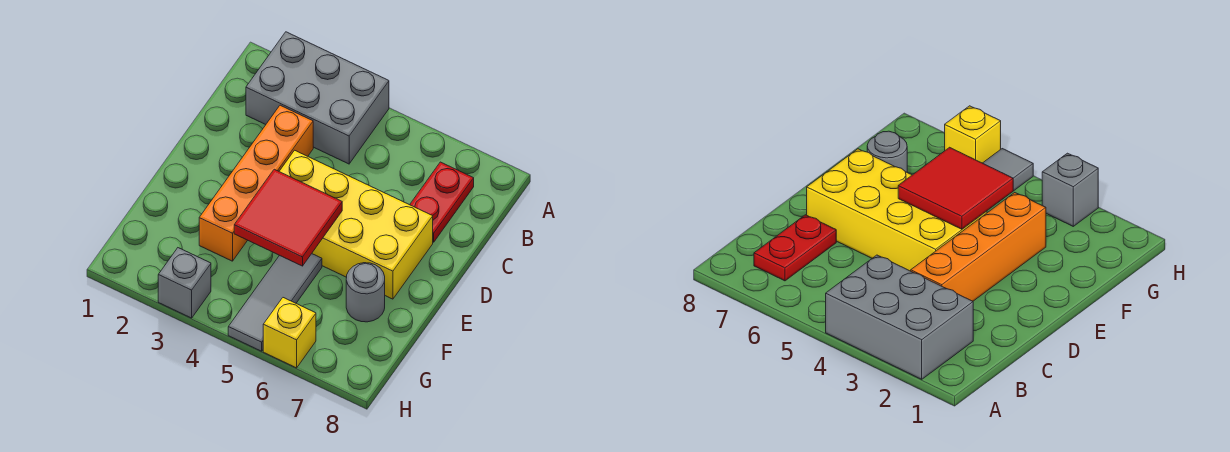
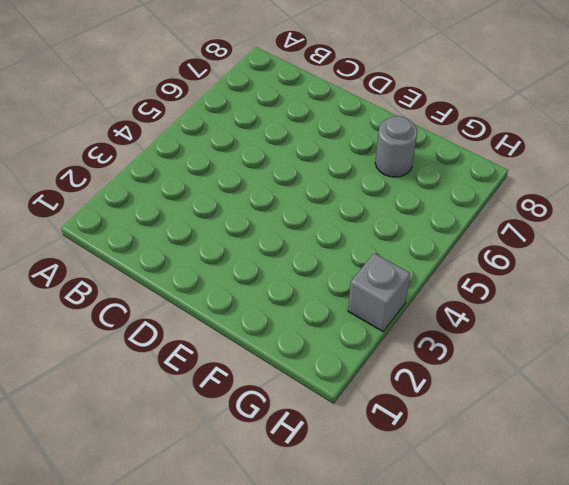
none -> grey 2x3 brick [246,32,389,164]
none -> red 1x2 plate [410,162,474,242]

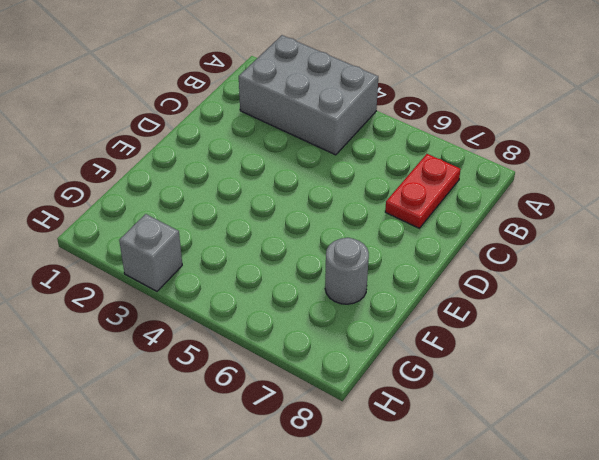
none -> orange 1x4 brick [199,105,313,261]
none -> yellow 2x4 brick [279,150,433,299]

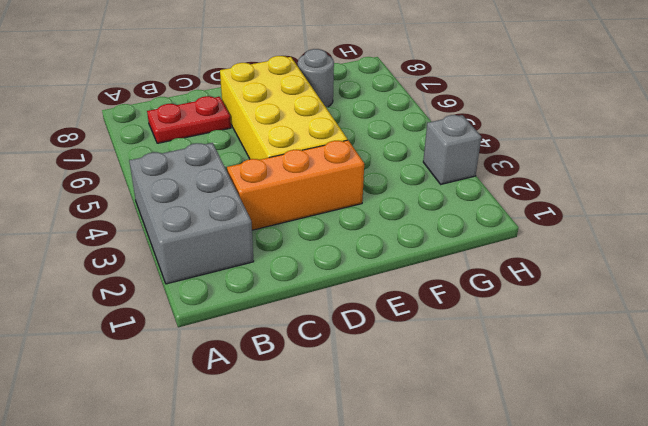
orange 1x3 brick [227,140,364,230] -> orange 1x4 brick [199,105,313,261]
none -> grey 1x3 tile [228,254,322,351]
none -> yellow 1x1 brick [263,298,316,368]

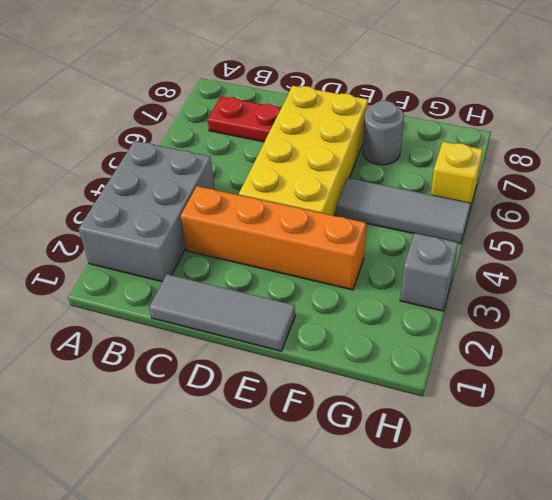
grey 1x3 tile [149,274,295,351] -> none
none -> red 2x2 tile [234,169,342,266]

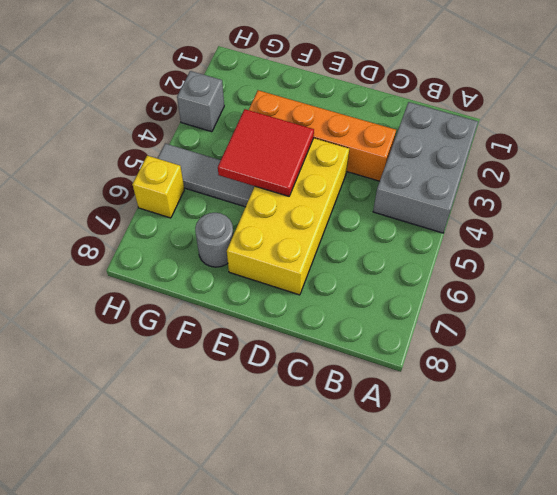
none -> red 1x2 plate [410,162,474,242]

